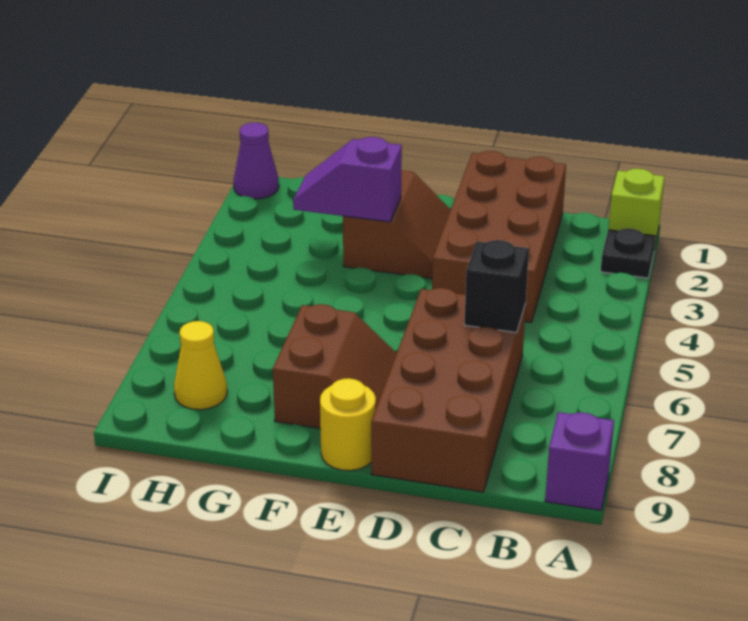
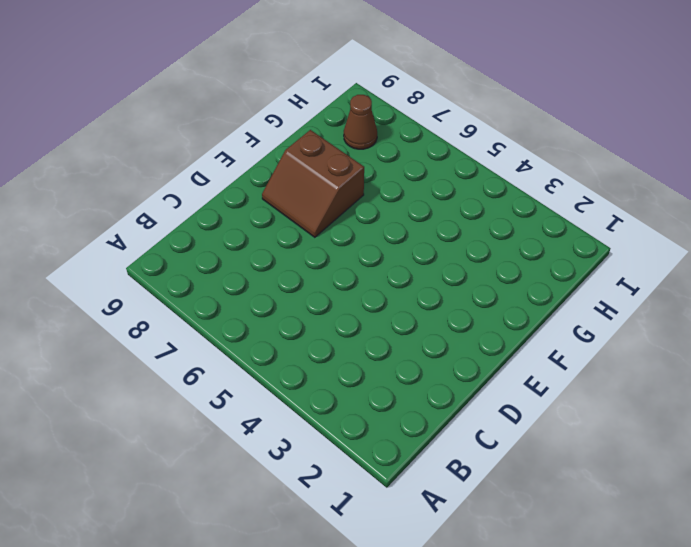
brown 1x1 cone [344,95,377,149] -> yellow 1x1 cone [174,321,227,410]
none -> lime 1x1 brick [608,169,664,249]
none -> black 1x1 plate [601,228,656,278]
none -> purple 1x1 brick [545,412,614,510]

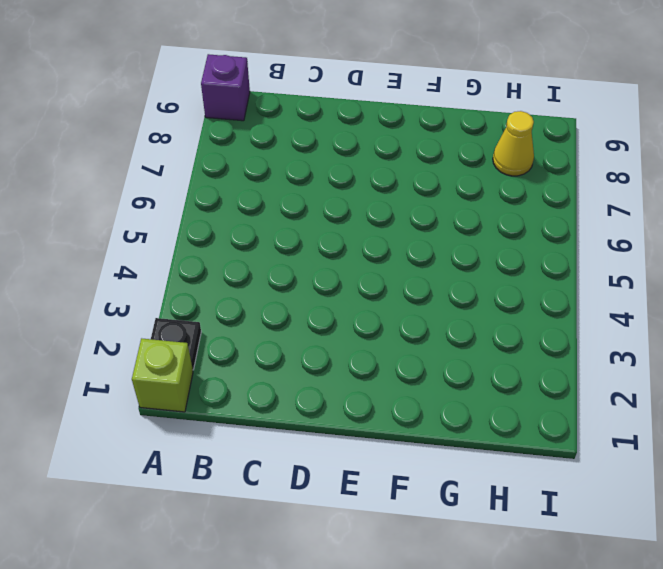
none -> brown 2x4 brick [432,151,566,322]
none -> brown 2x4 brick [371,288,526,492]
none -> brown 2x2 slope [343,170,451,279]

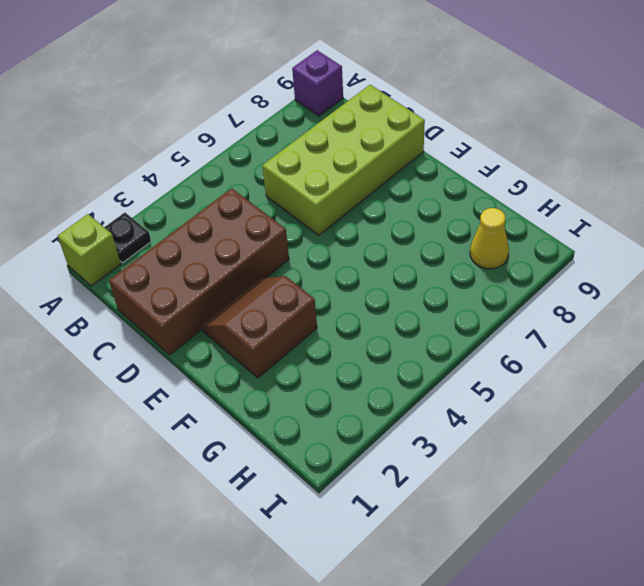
lime 2x4 brick [262,85,425,235] -> brown 2x4 brick [371,288,526,492]
none -> brown 2x2 slope [273,304,397,428]
none -> yellow 1x1 round brick [320,378,376,471]
none -> purple 1x1 cone [234,123,279,199]

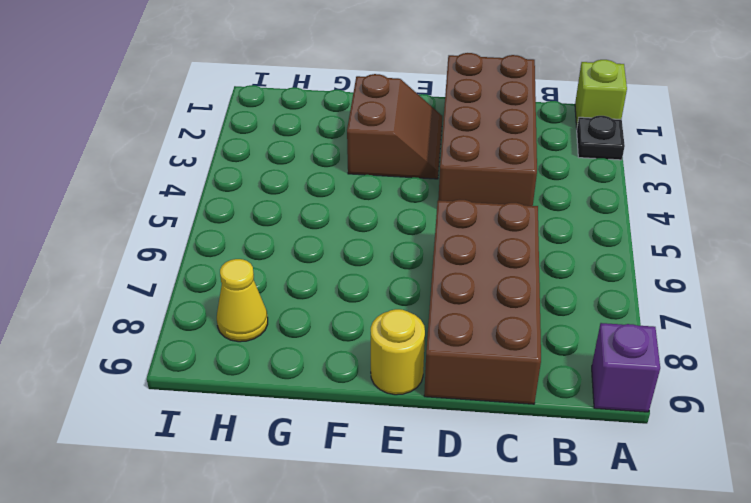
none -> brown 2x2 slope [273,304,397,428]
none -> purple 1x1 cone [234,123,279,199]
none -> black 1x1 brick [464,240,529,333]

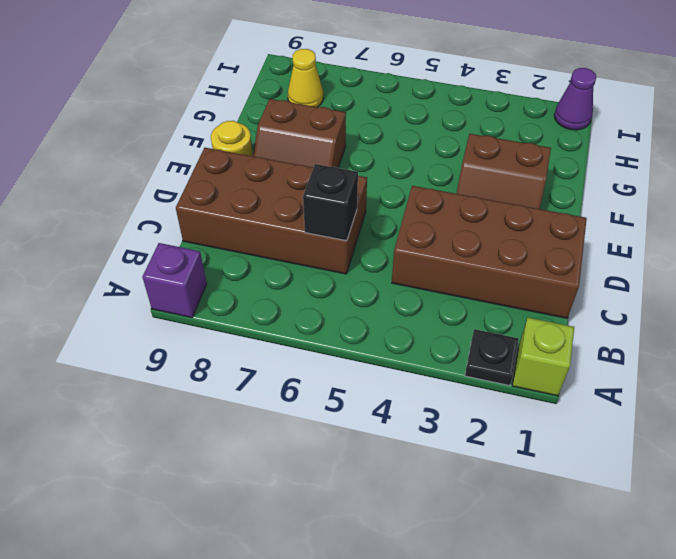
none -> purple 1x2 slope [293,137,402,222]

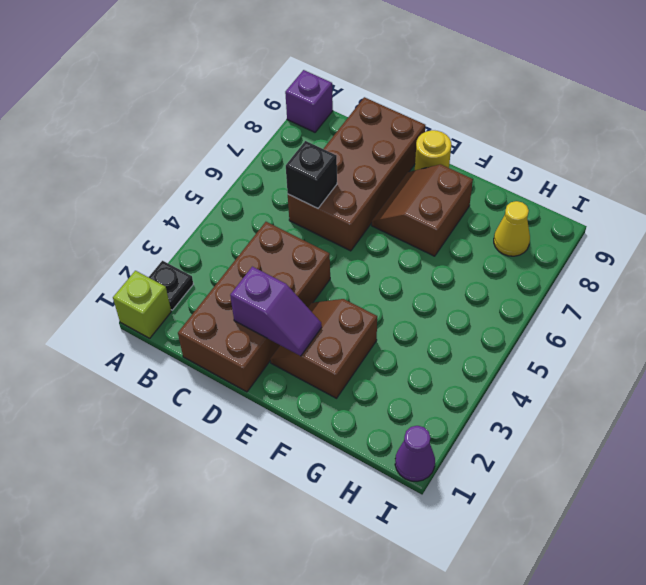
purple 1x2 slope [230,267,322,356] -> purple 1x2 slope moved to [293,137,402,222]

